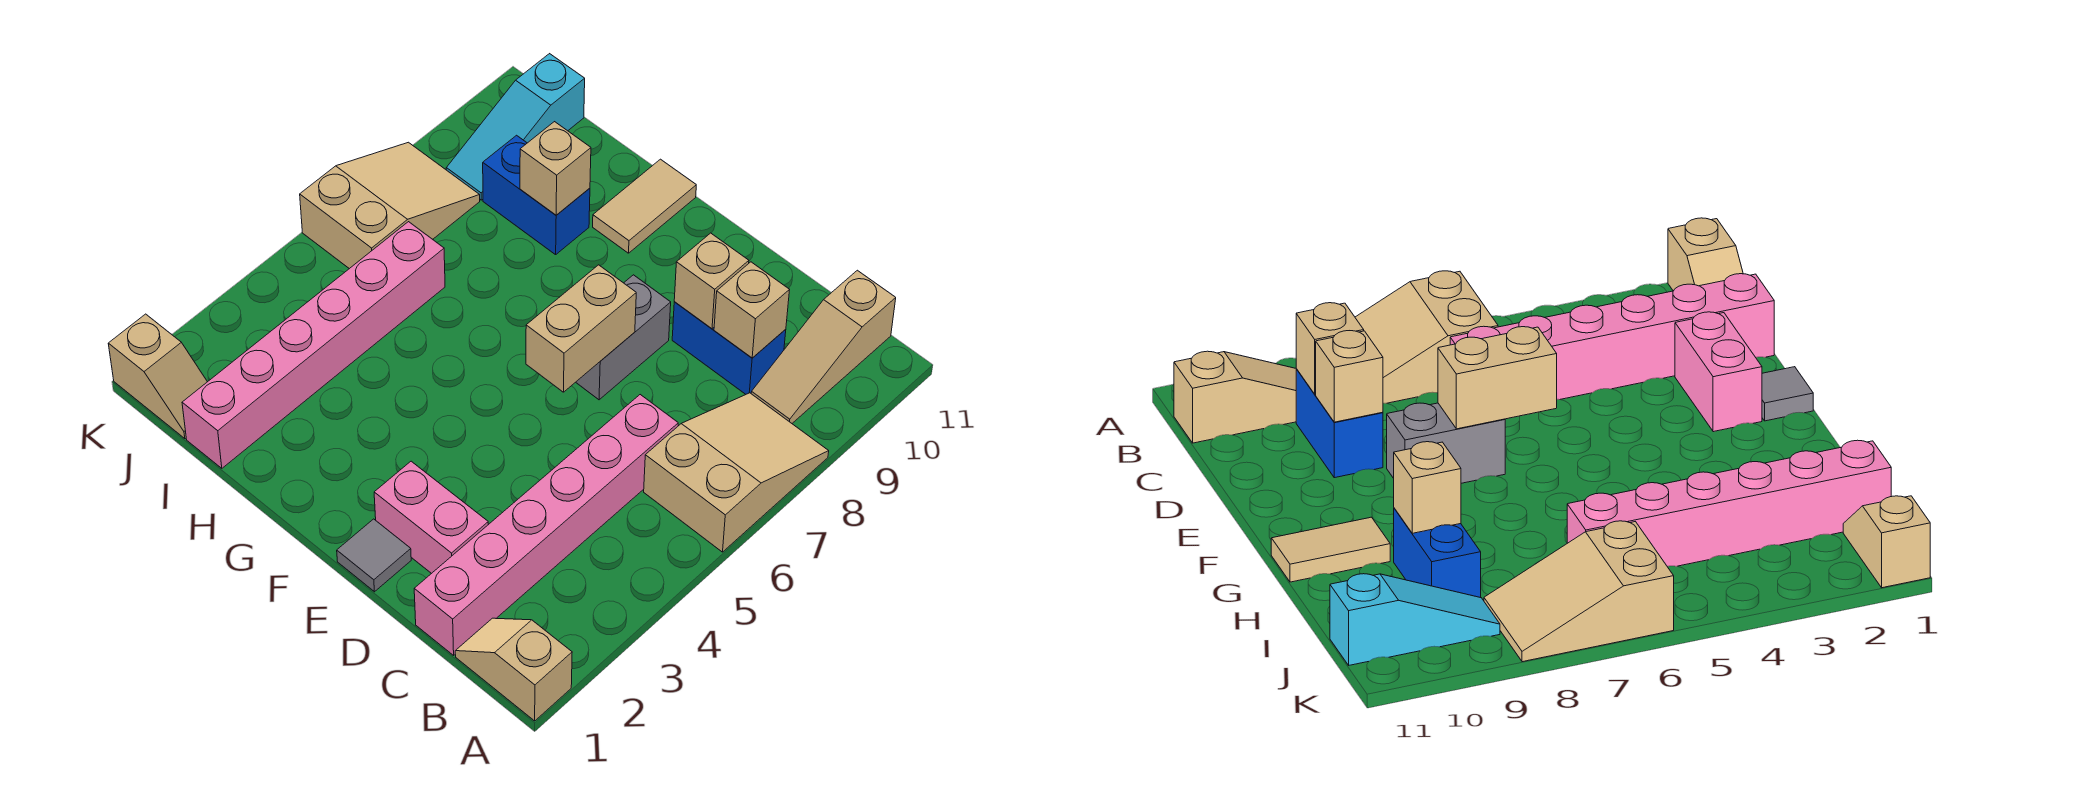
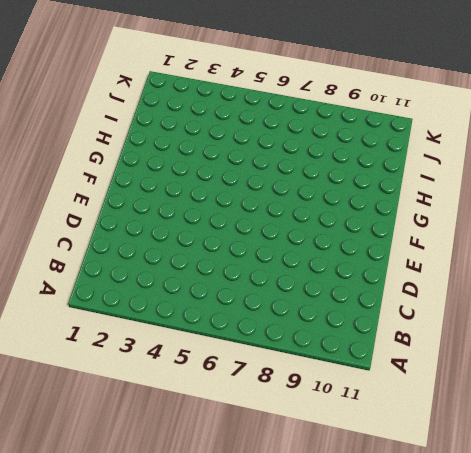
none -> tan 1x2 slope [455,618,572,721]
none -> tan 2x3 slope [644,393,829,552]
none -> tan 1x3 slope [751,270,896,423]

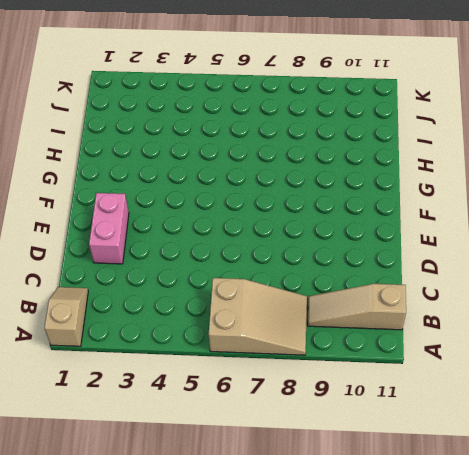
none -> pink 1x6 brick [414,395,678,655]
none -> blue 1x2 brick [672,302,786,394]
none -> grey 1x1 tile [337,519,411,592]

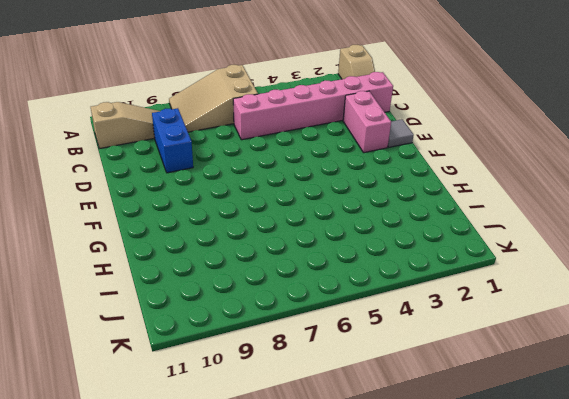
none -> grey 1x2 brick [576,275,671,400]
none -> tan 1x2 tile [593,159,696,253]
none -> blue 1x2 brick [483,135,590,255]

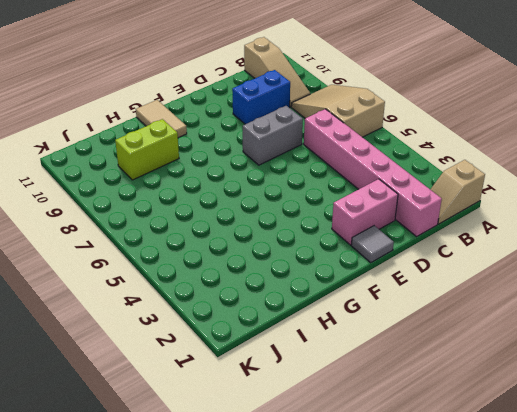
grey 1x2 brick [243,106,303,165] -> grey 1x2 brick turned to [576,275,671,400]
lime 1x2 brick [115,119,179,180] -> blue 1x2 brick [483,135,590,255]
none -> pink 1x6 brick [182,222,445,468]
none -> tan 1x2 slope [108,314,207,438]
none -> tan 2x3 slope [300,142,480,269]

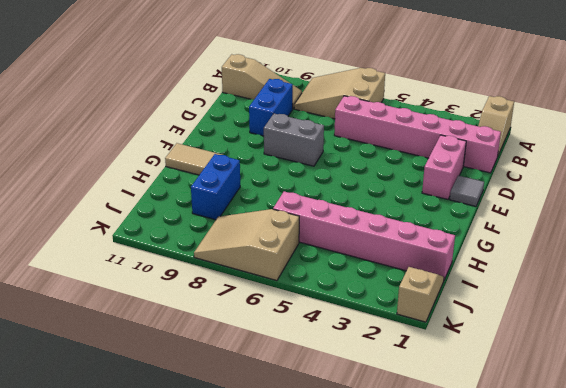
none -> cyan 1x3 slope [446,54,585,200]
none -> tan 1x1 brick [714,262,789,358]
none -> tan 1x1 brick [674,233,749,329]

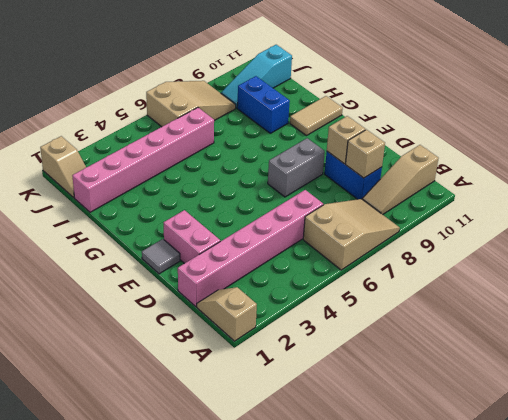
none -> tan 1x2 brick [526,265,636,392]
none -> tan 1x1 brick [520,122,591,215]

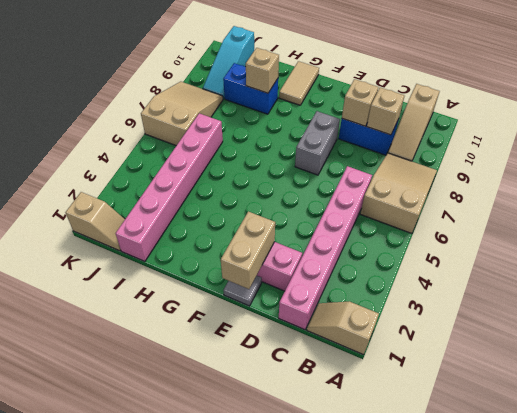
tan 1x2 brick [221,211,275,289] -> tan 1x2 brick moved to [526,265,636,392]

